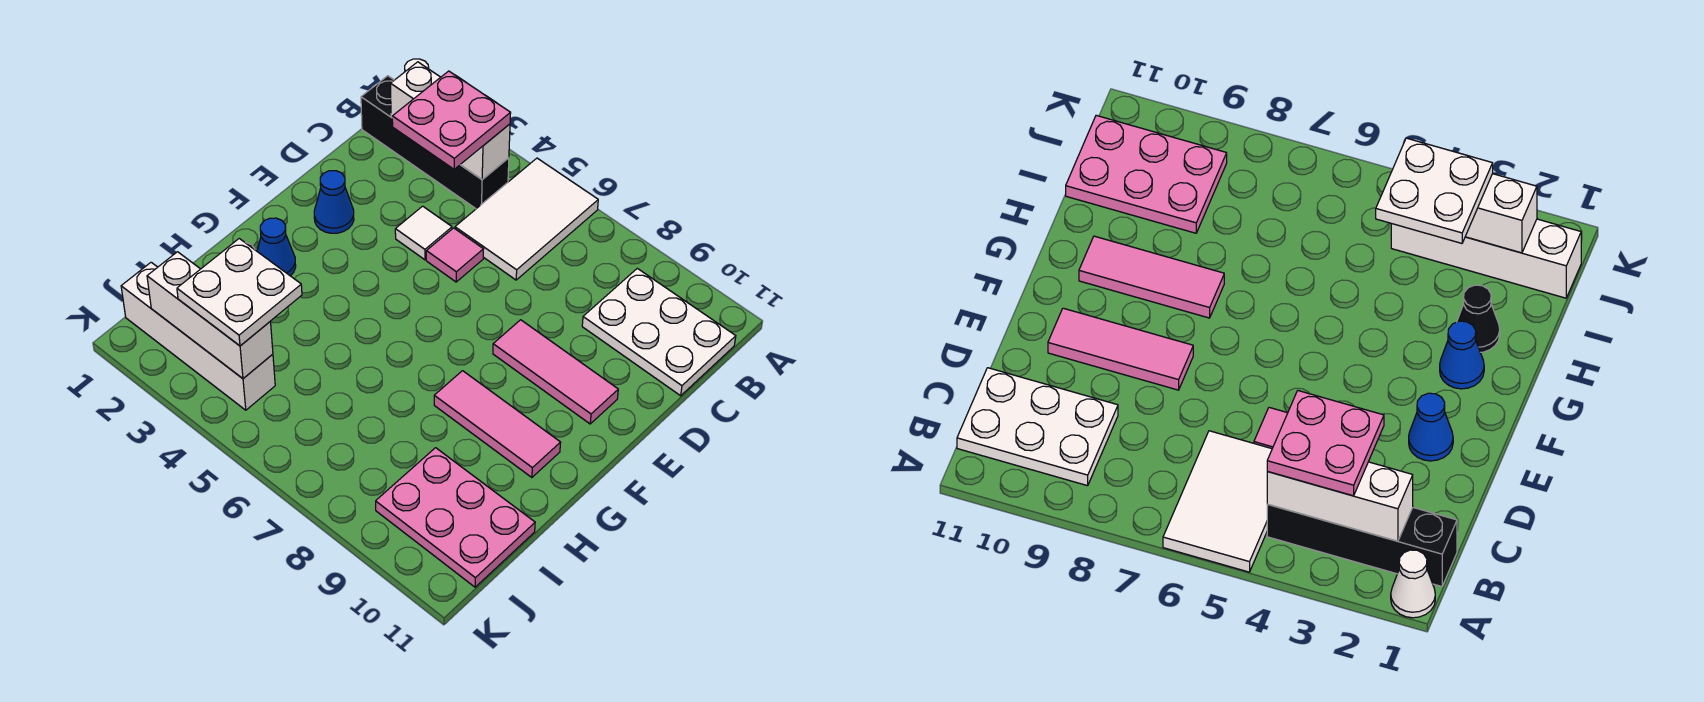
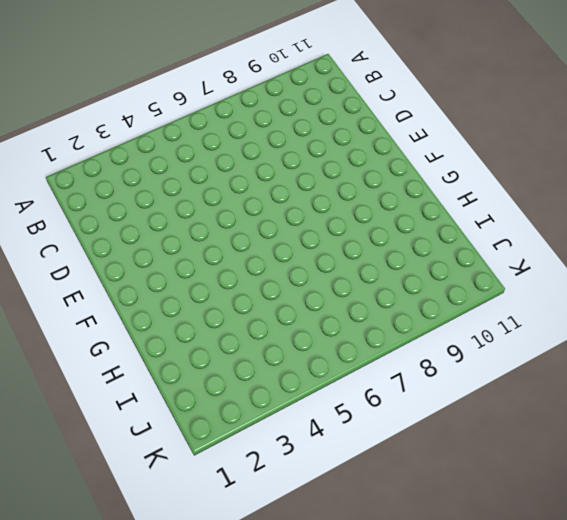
none -> white 1x1 cone [1391,550,1435,618]
none -> white 2x3 tile [455,158,598,280]
none -> black 1x4 brick [361,76,509,209]

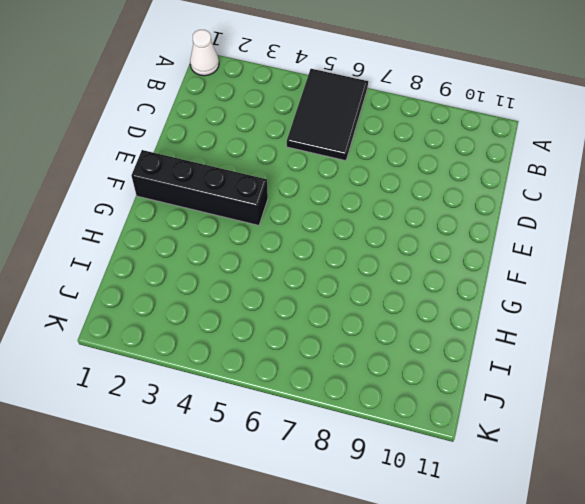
black 2x3 tile [287,69,368,161] -> white 2x3 tile [455,158,598,280]
black 1x4 brick [131,150,268,225] -> black 1x4 brick moved to [361,76,509,209]
none -> white 2x3 plate [582,268,736,396]
none -> white 1x1 tile [395,206,452,260]
none -> pink 1x1 tile [426,228,483,282]

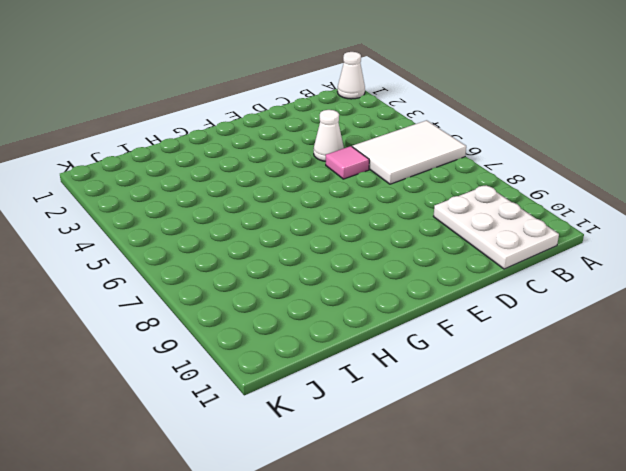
white 1x1 cone [314,110,344,161] -> white 1x1 tile [395,206,452,260]
none -> black 1x4 brick [361,76,509,209]
none -> blue 1x1 cone [314,171,354,233]
none -> pink 1x3 tile [493,320,618,424]

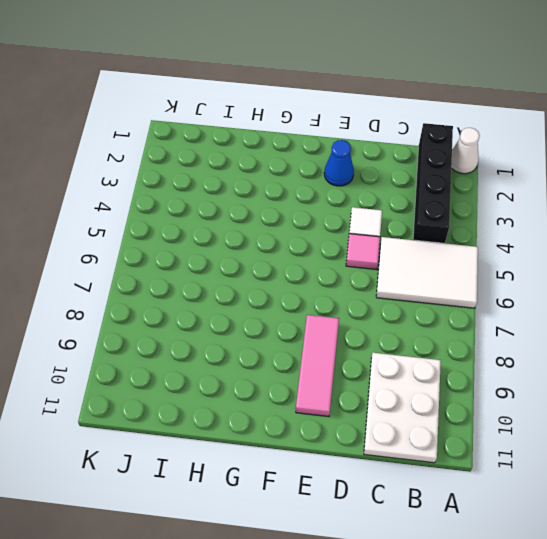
none -> blue 1x1 cone [257,218,296,276]
none -> pink 1x3 tile [434,371,561,477]
none -> black 1x1 cone [1457,285,1500,352]

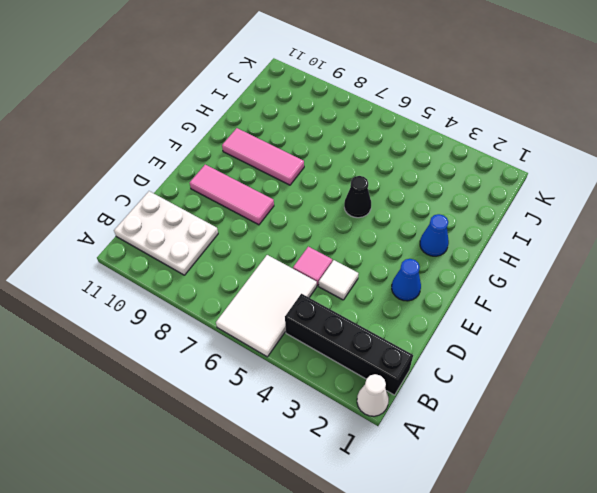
black 1x1 cone [344,176,371,218] -> black 1x1 cone moved to [1457,285,1500,352]
none -> pink 2x3 plate [376,448,535,587]
none -> white 1x4 brick [121,262,275,410]
none -> white 1x3 brick [391,62,510,179]

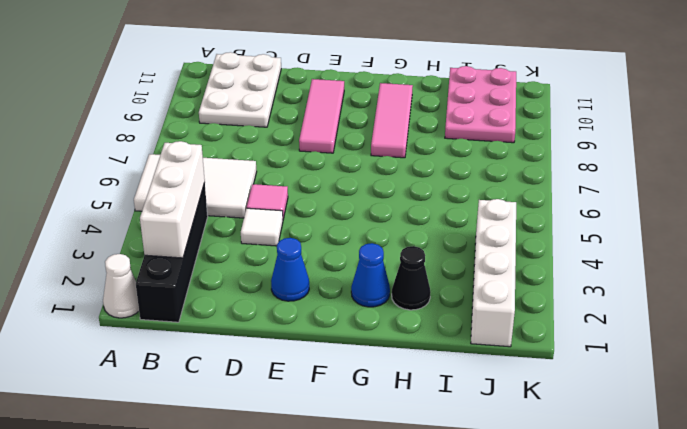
none -> white 1x3 brick [147,252,273,378]
none -> pink 2x2 plate [392,71,511,169]
none -> white 2x2 plate [177,239,302,346]

